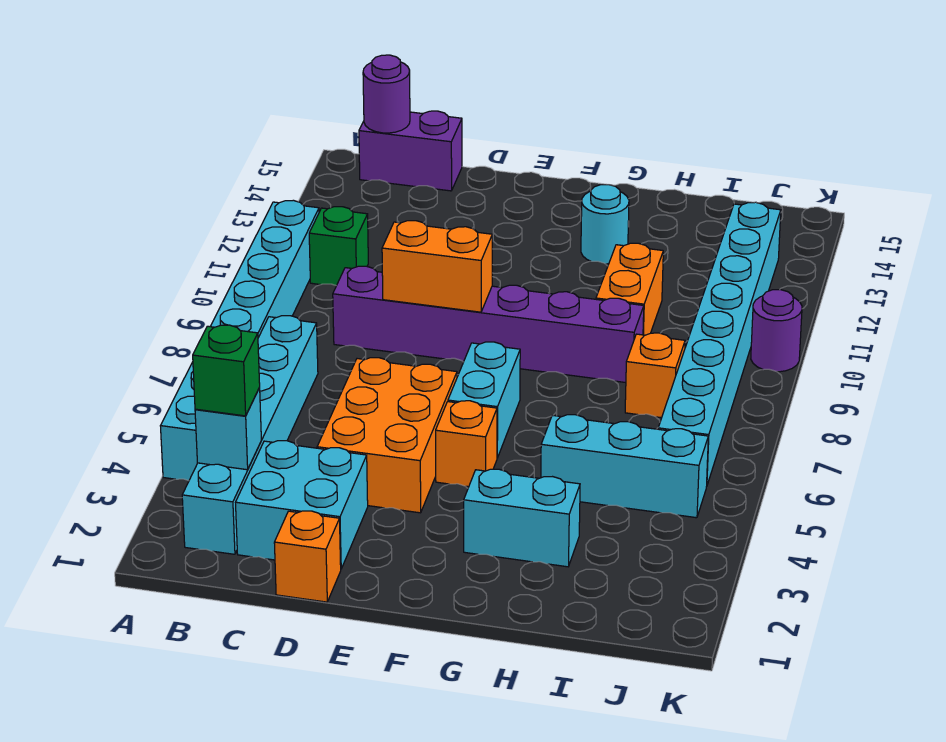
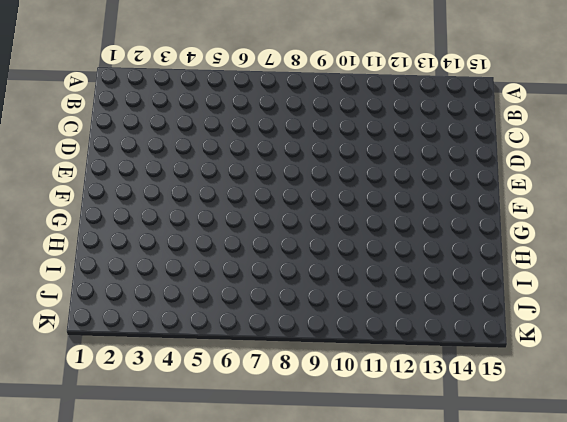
none -> cyan 1x8 brick [161,200,319,481]
none -> cyan 1x6 brick [182,316,318,554]
none -> green 1x1 brick [309,207,368,286]

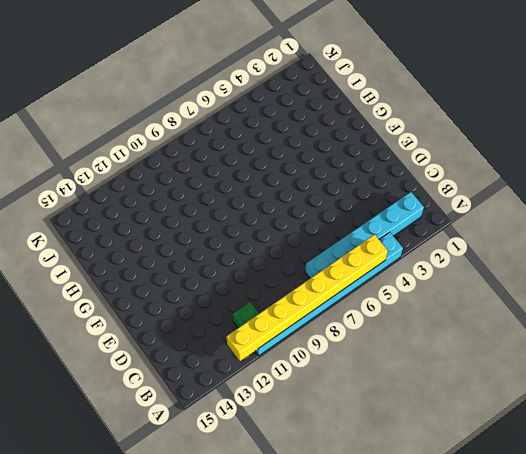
yellow 1x8 brick [226,235,388,361] -> none
none -> purple 1x2 brick [359,111,462,191]
none -> cyan 2x2 brick [236,441,368,569]
none -> purple 1x6 brick [333,266,644,383]

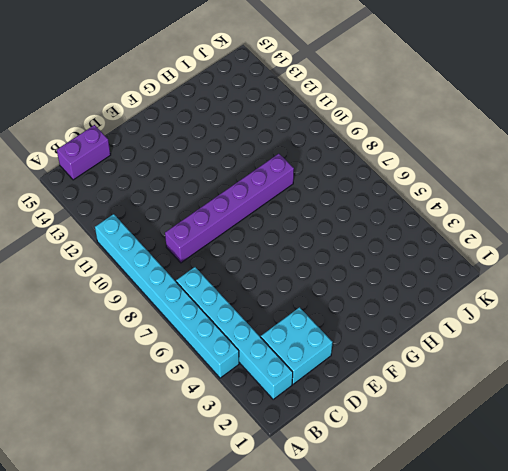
none -> green 1x1 brick [309,207,368,286]
none -> orange 1x1 brick [274,511,341,602]
none -> orange 2x3 brick [317,358,457,513]

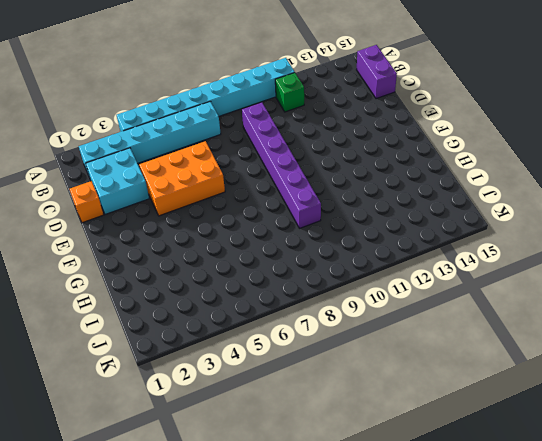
none -> orange 1x1 brick [436,401,497,487]
none -> cyan 1x2 brick [448,342,520,458]
none -> cyan 1x2 brick [464,469,580,567]

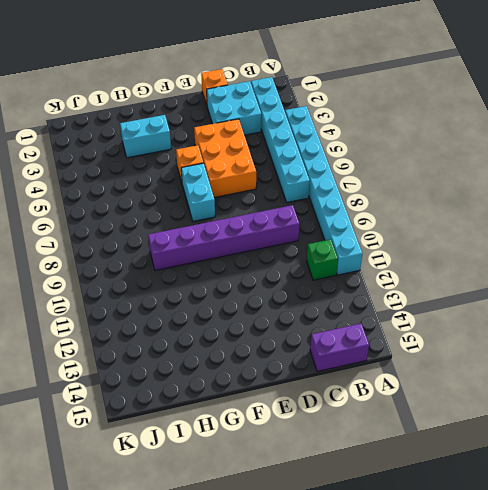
none -> cyan 1x1 round brick [581,185,629,264]
none -> cyan 1x3 brick [541,415,708,518]
none -> orange 1x2 brick [596,243,663,335]

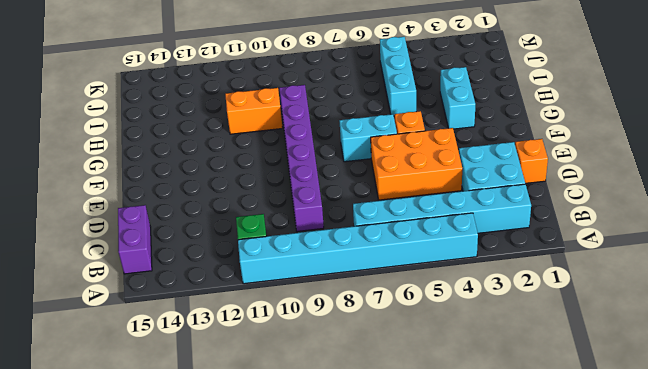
none -> cyan 1x1 round brick [581,185,629,264]
none -> orange 1x1 brick [625,333,685,418]
none -> cyan 1x8 brick [658,202,781,485]

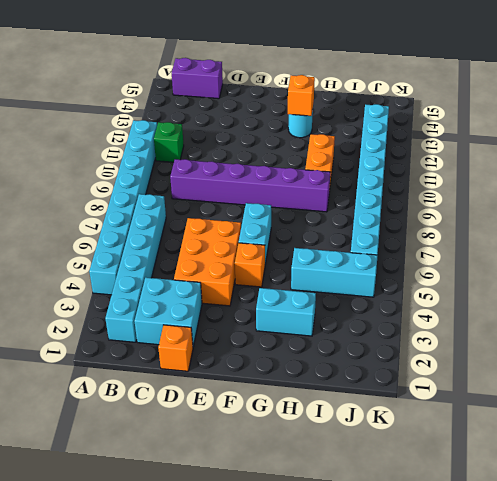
orange 1x1 brick [288,75,315,116] -> orange 1x1 brick moved to [625,333,685,418]
none -> purple 1x1 round brick [751,290,802,372]
none -> cyan 1x1 brick [195,388,261,470]
none -> purple 1x1 round brick [363,55,410,133]

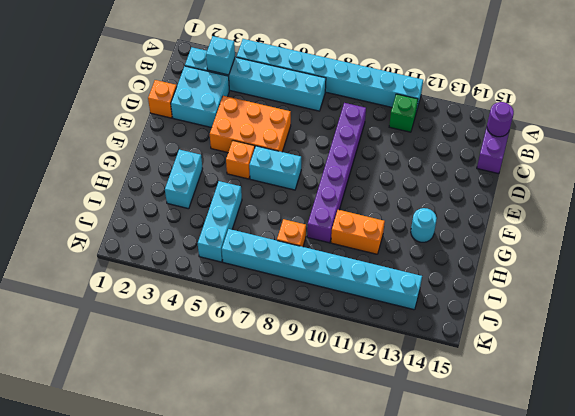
none -> purple 1x1 round brick [751,290,802,372]
none -> orange 1x2 brick [382,221,492,312]
none -> green 1x1 brick [193,325,260,416]

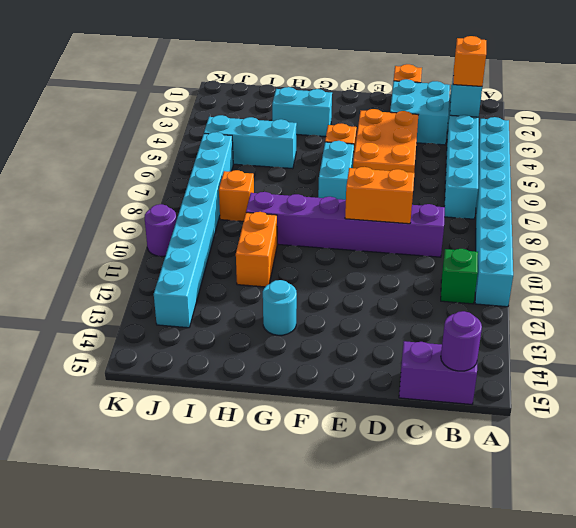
orange 1x1 brick [453,36,486,86] -> green 1x1 brick [193,325,260,416]

